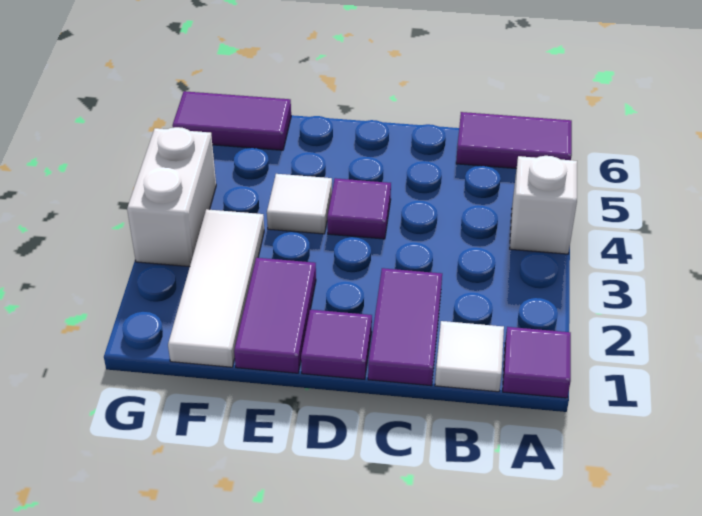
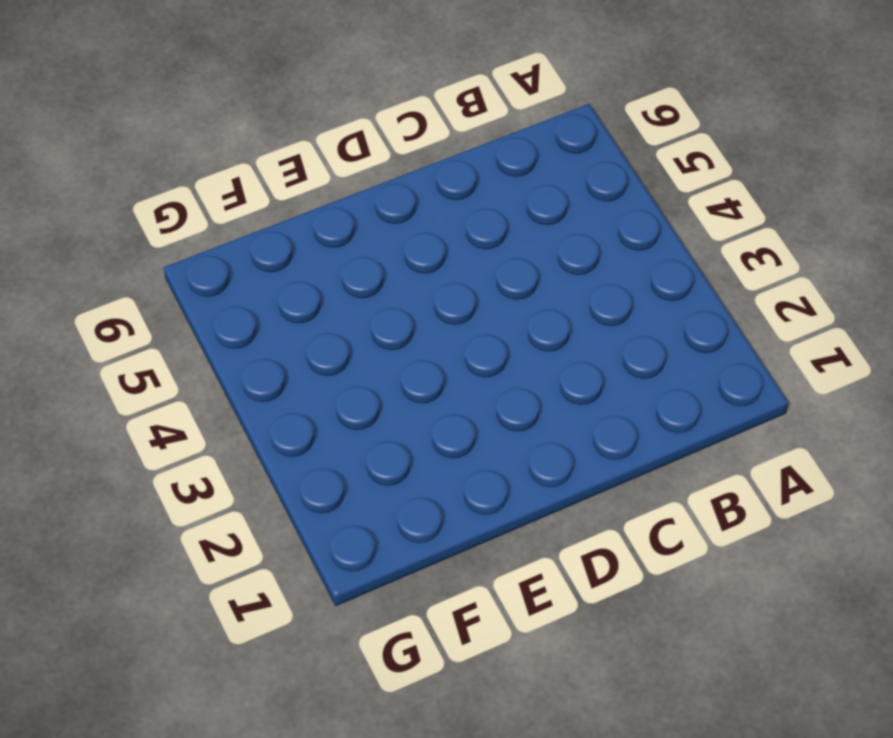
none -> purple 1x1 tile [503,327,571,398]
none -> white 1x1 brick [510,156,577,254]
none -> purple 1x2 tile [456,112,572,169]

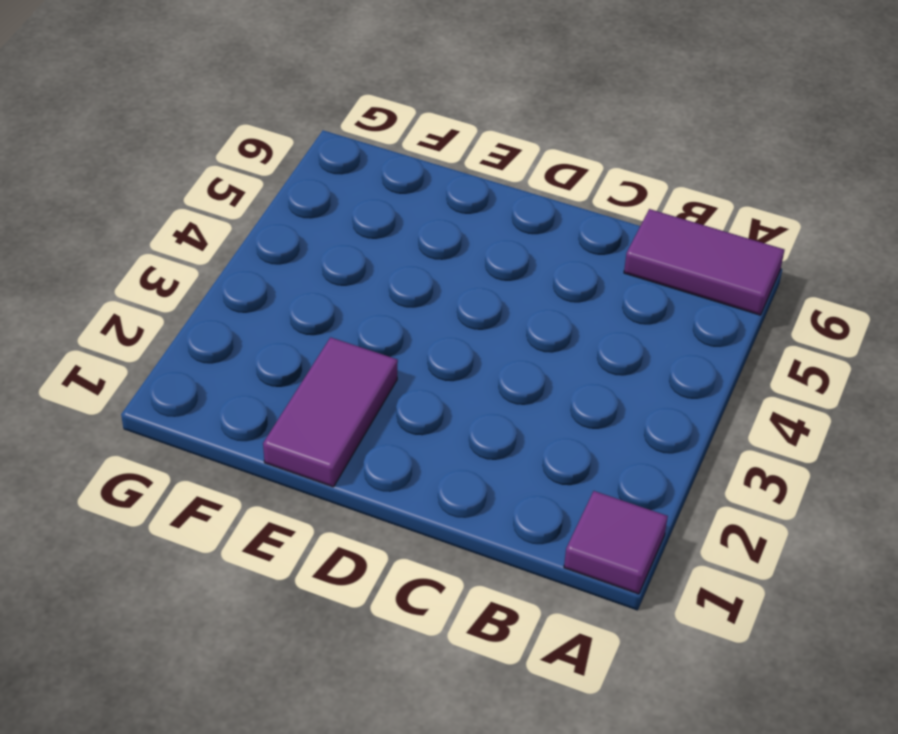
none -> white 1x1 brick [510,156,577,254]
none -> white 1x1 tile [435,321,504,392]
none -> purple 1x2 tile [368,268,442,386]

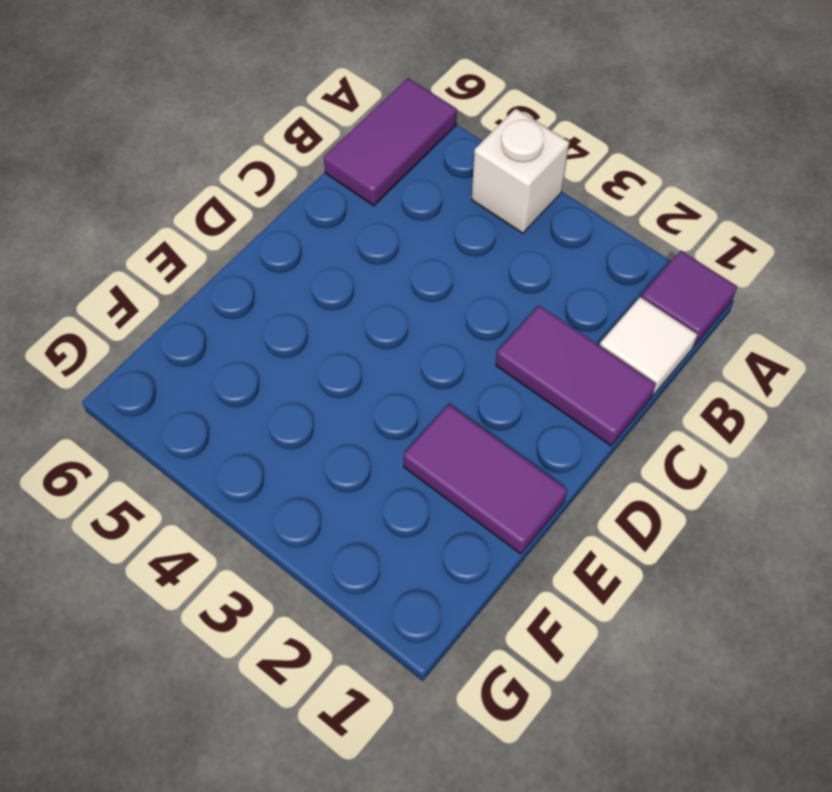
none -> purple 1x1 tile [301,310,372,379]
none -> purple 1x1 tile [327,178,391,239]
none -> white 1x1 tile [267,174,332,234]

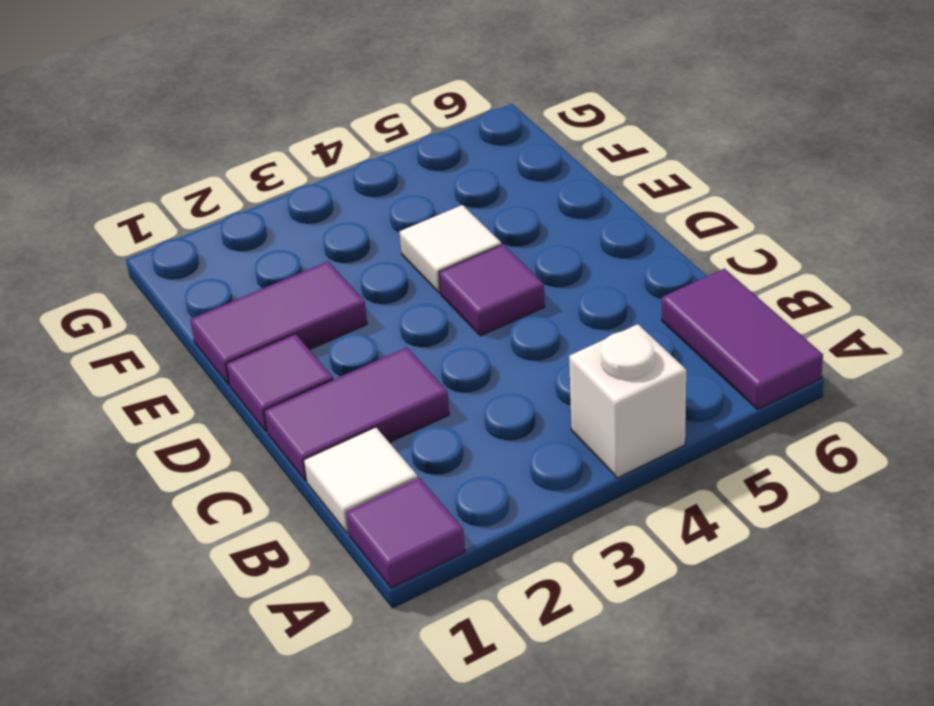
none -> white 1x3 tile [168,209,264,367]
none -> purple 1x2 tile [172,91,291,150]
none -> white 1x2 brick [127,127,216,267]

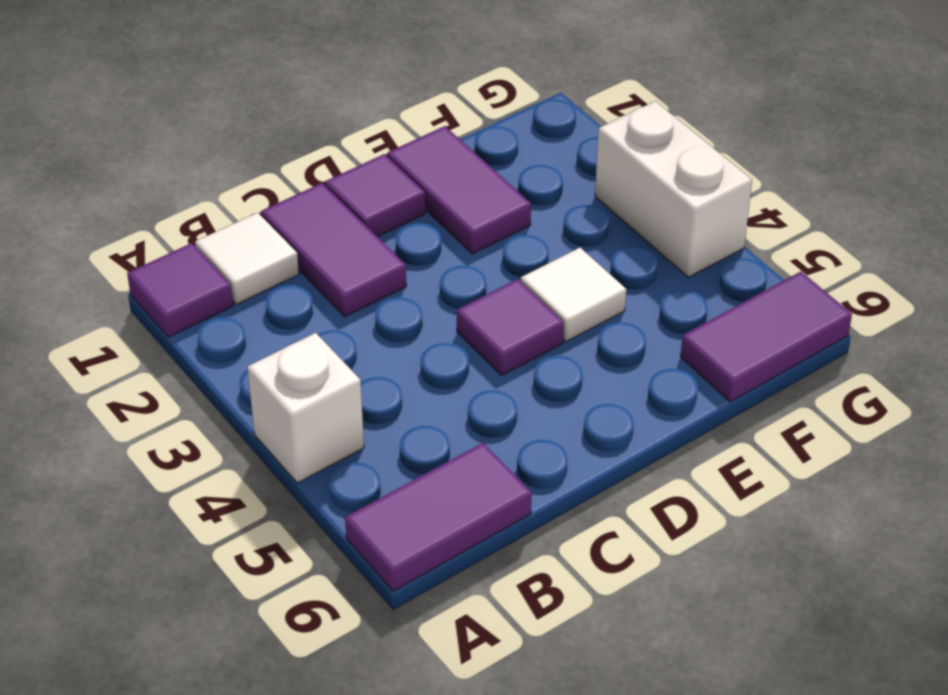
none -> white 1x3 tile [168,209,264,367]

